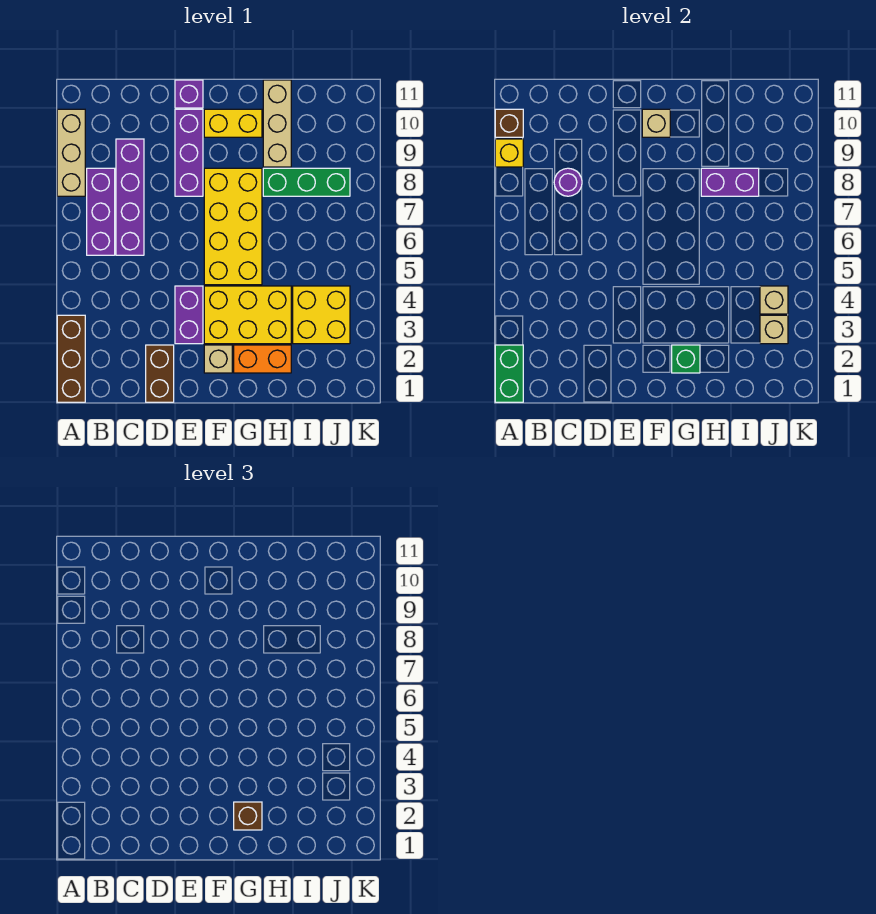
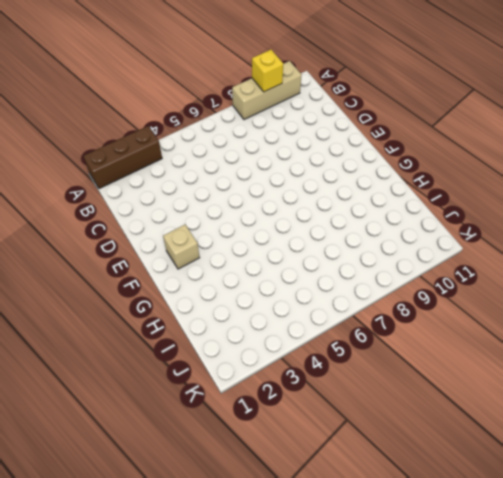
none -> purple 1x3 brick [87,168,115,255]
none -> purple 1x4 brick [116,139,144,255]
none -> brown 1x2 brick [146,345,174,402]

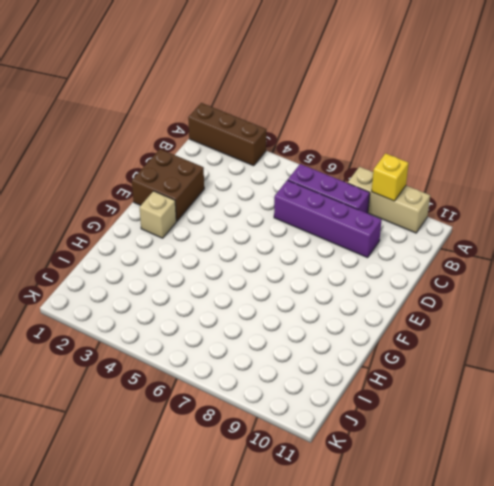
brown 2x2 brick [132,149,204,221] -> brown 1x2 brick [146,345,174,402]
none -> purple 1x2 brick [175,286,203,344]
none -> purple 1x3 brick [175,109,203,196]
none -> purple 1x1 brick [175,80,203,108]

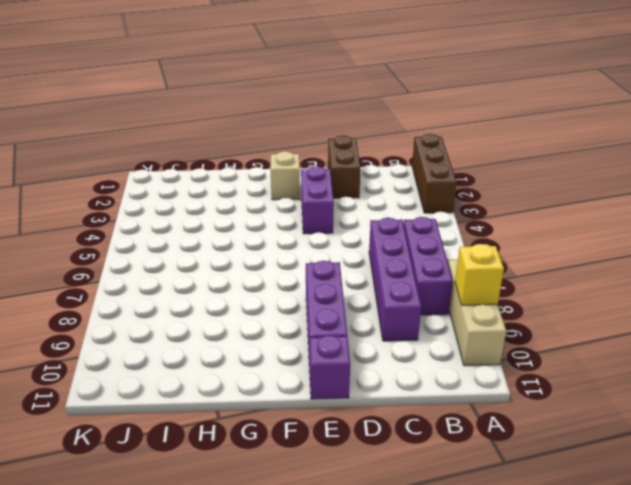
none -> yellow 2x3 brick [204,286,291,344]
none -> yellow 2x4 brick [204,168,262,285]
none -> yellow 1x2 brick [204,109,262,137]

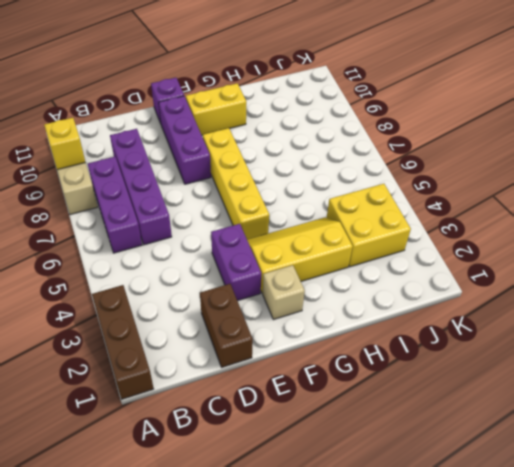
yellow 2x3 slope [247,217,353,293] -> yellow 2x3 brick [204,286,291,344]
yellow 1x4 brick [203,128,269,239] -> yellow 2x4 brick [204,168,262,285]
none -> orange 1x2 brick [234,345,291,373]
none -> green 1x3 brick [263,168,350,196]
none -> tan 1x3 brick [263,80,291,167]

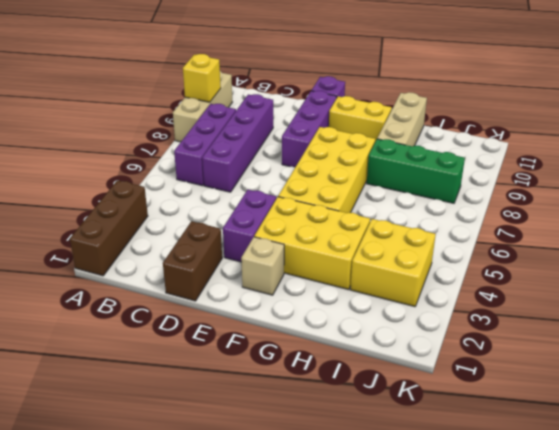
none -> orange 1x2 brick [234,345,291,373]
none -> green 1x2 brick [495,345,523,402]
none -> brown 1x1 brick [495,109,523,137]

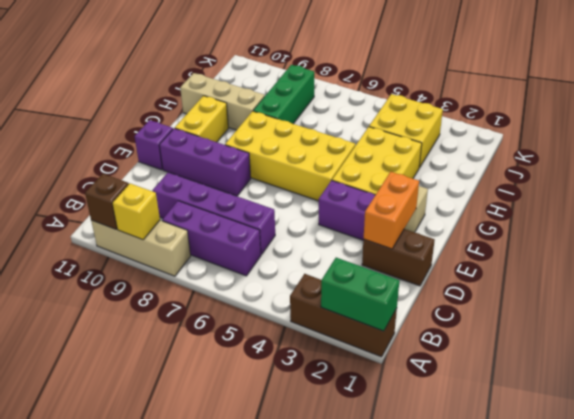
orange 1x2 brick [364,172,419,249] -> orange 1x2 brick moved to [234,345,291,373]
none -> purple 1x1 round brick [554,168,582,196]
none -> tan 1x1 brick [642,109,670,137]
none -> green 1x1 brick [672,345,700,373]

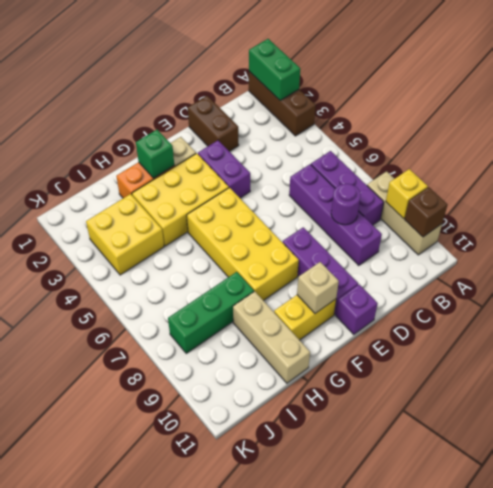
none -> purple 1x2 brick [701,168,759,196]
none -> tan 1x1 brick [760,315,788,344]
none -> tan 1x1 brick [760,286,788,314]

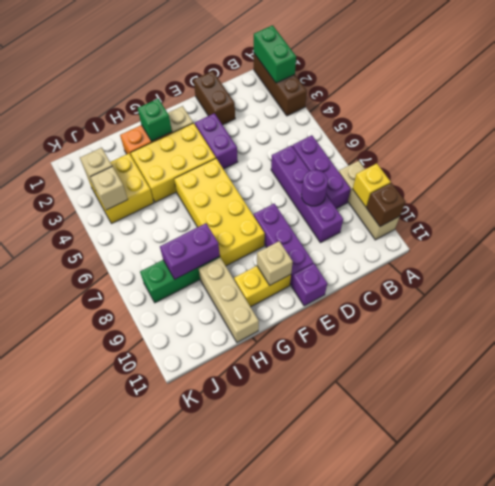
none -> brown 1x1 brick [234,802,262,830]

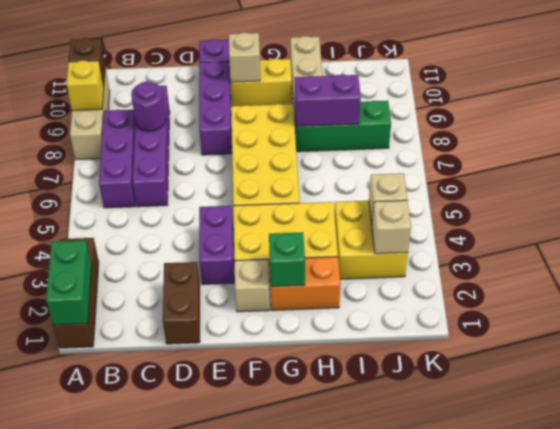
none -> brown 1x1 brick [234,802,262,830]

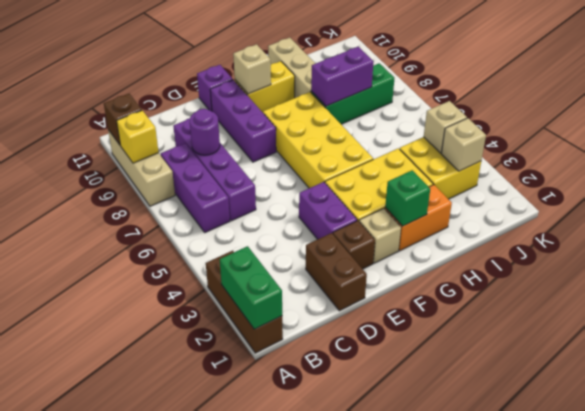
brown 1x1 brick [333,221,375,269] -> brown 1x1 brick moved to [234,802,262,830]

